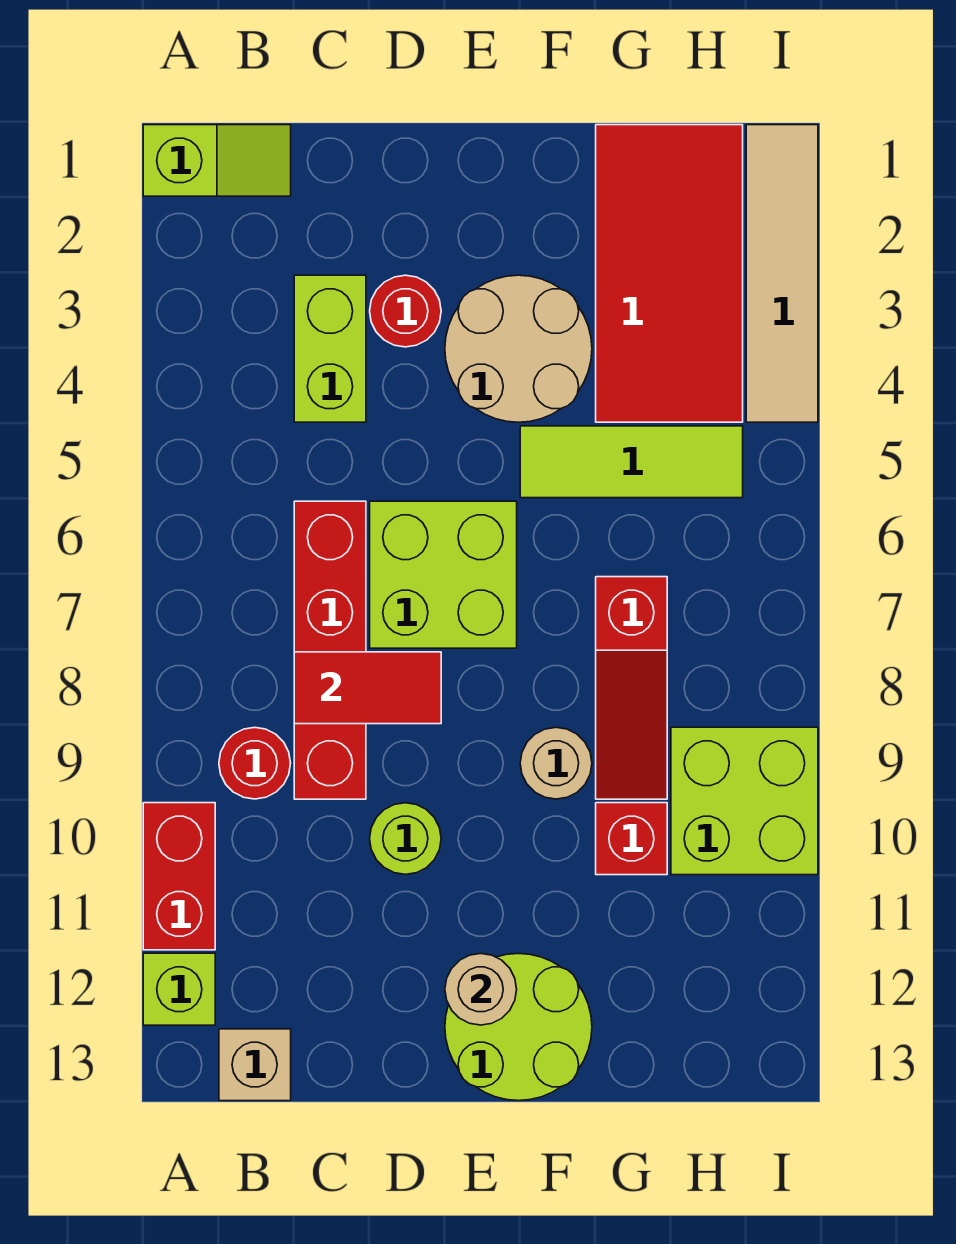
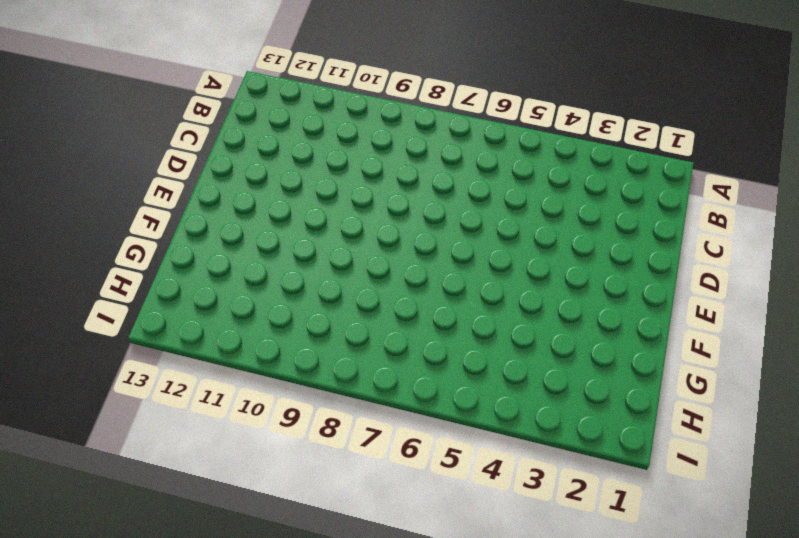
none -> lime 1x2 slope [143,125,291,196]
none -> red 1x2 brick [143,803,215,950]
none -> lime 1x1 brick [143,953,215,1025]

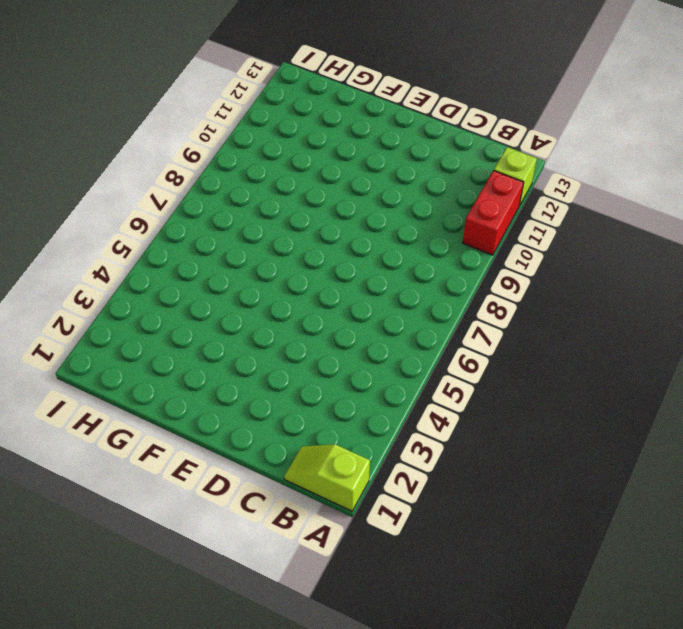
none -> red 1x1 round brick [219,727,291,799]
none -> tan 1x1 brick [219,1029,291,1101]
none -> lime 1x2 brick [294,275,366,422]

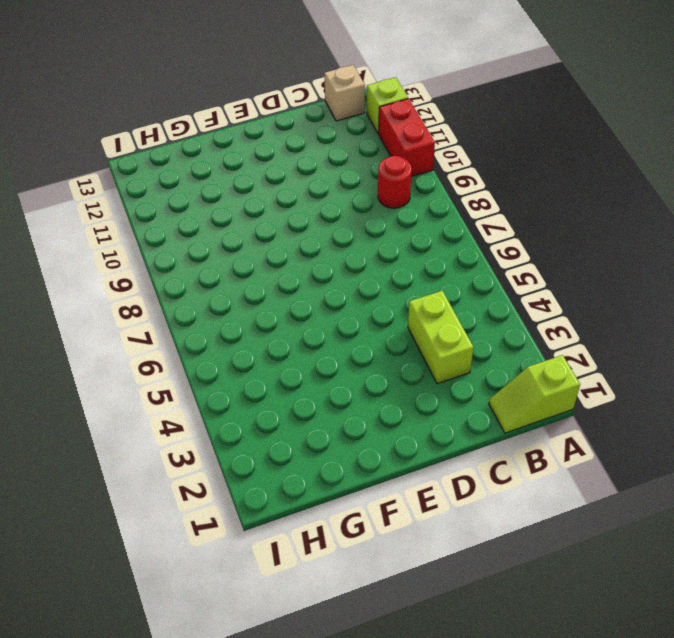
none -> red 1x4 brick [294,501,366,799]
none -> red 1x1 round brick [370,275,441,347]
none -> lime 2x2 brick [370,501,517,648]

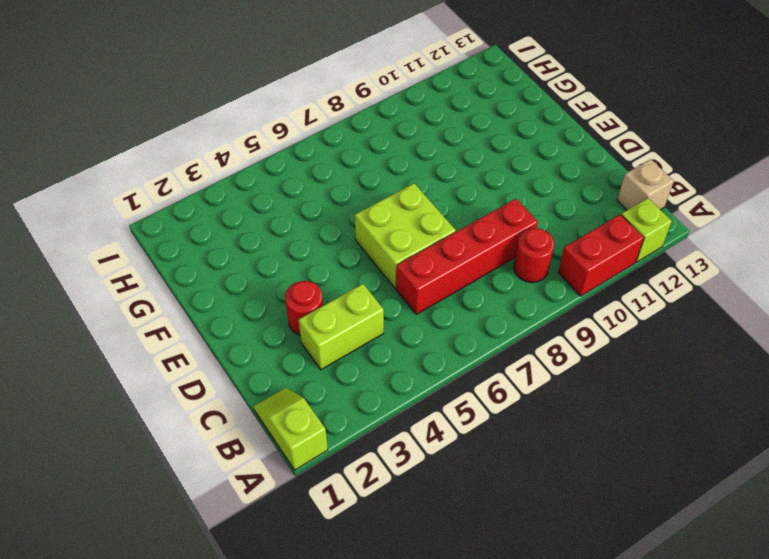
none -> lime 1x1 round brick [370,803,441,874]
none -> tan 2x2 round brick [445,275,592,422]
none -> lime 2x2 round brick [445,954,592,1101]

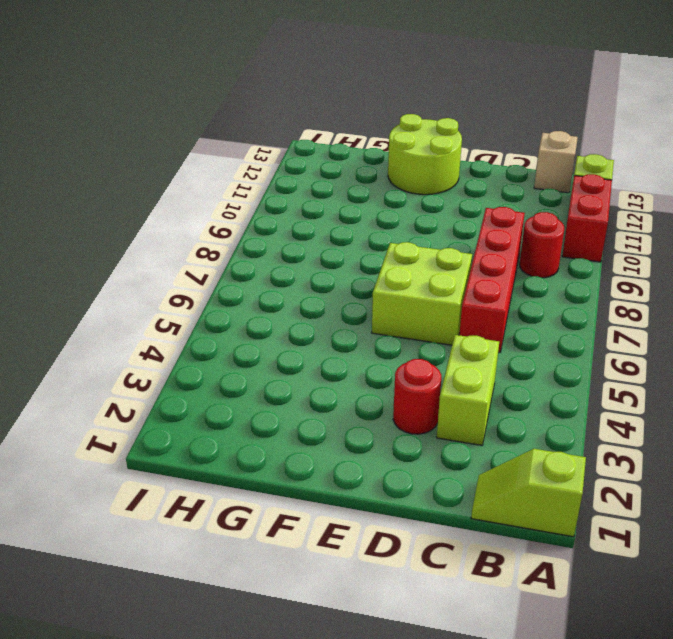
none -> lime 1x1 round brick [370,803,441,874]
none -> tan 2x2 round brick [445,275,592,422]
none -> lime 1x3 tile [520,426,743,498]

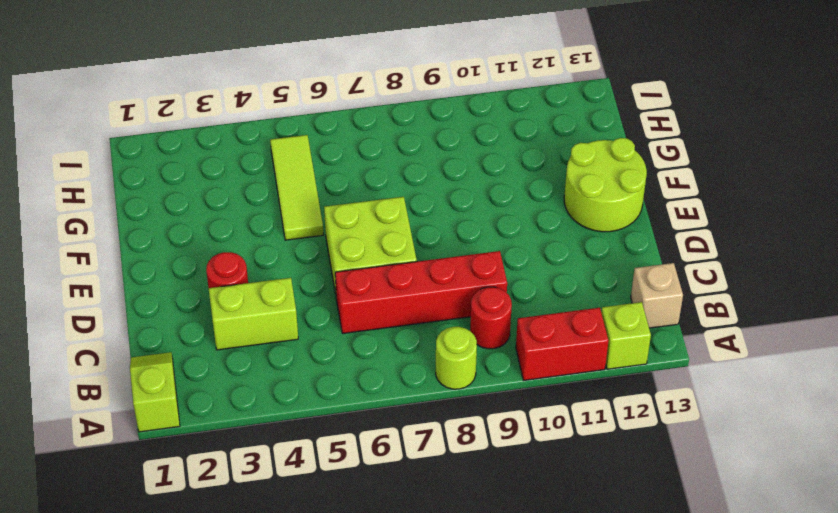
lime 1x1 round brick [436,327,477,389] -> lime 1x1 round brick moved to [370,803,441,874]
none -> tan 2x2 round brick [445,275,592,422]
none -> tan 1x1 round brick [520,727,592,799]
none -> red 2x4 tile [596,125,743,422]

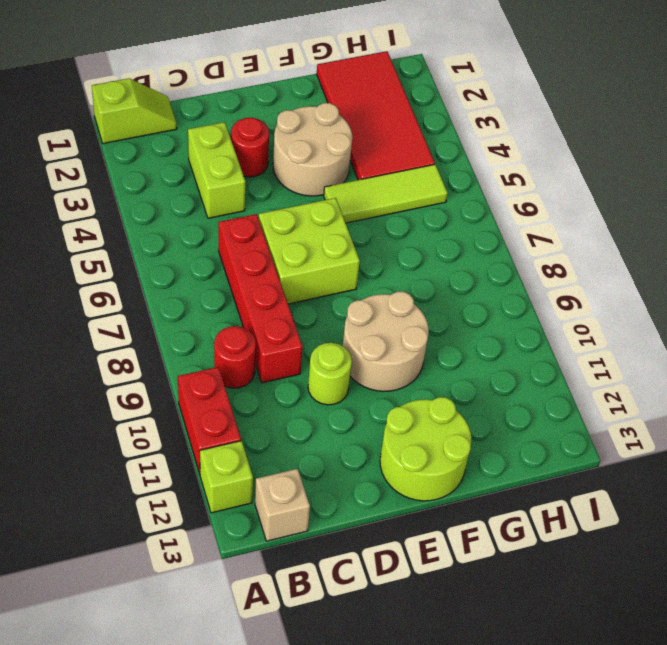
tan 2x2 round brick [343,292,429,391] -> tan 1x1 round brick [520,727,592,799]
none -> red 1x3 slope [596,577,667,799]
none -> red 1x1 brick [596,803,667,875]
none -> lime 2x2 brick [671,727,818,875]

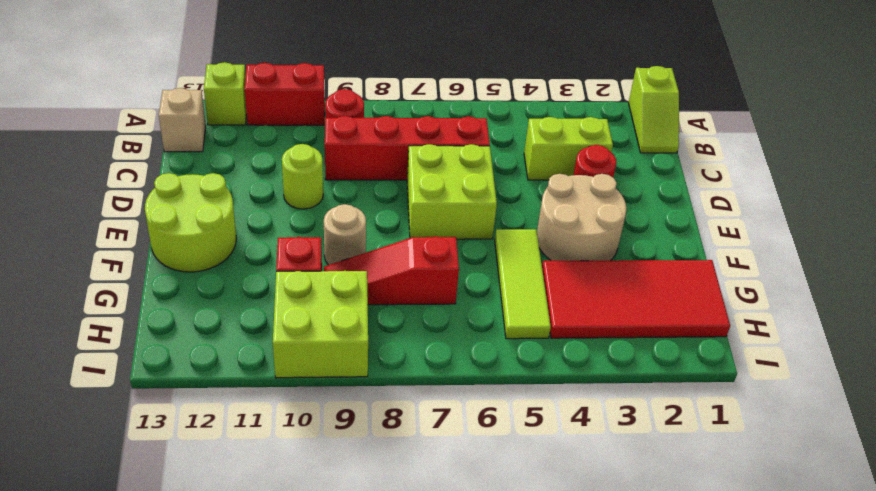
none -> tan 1x4 tile [746,125,818,422]
none -> red 1x2 tile [294,652,441,724]
none -> tan 1x1 round brick [445,954,517,1025]

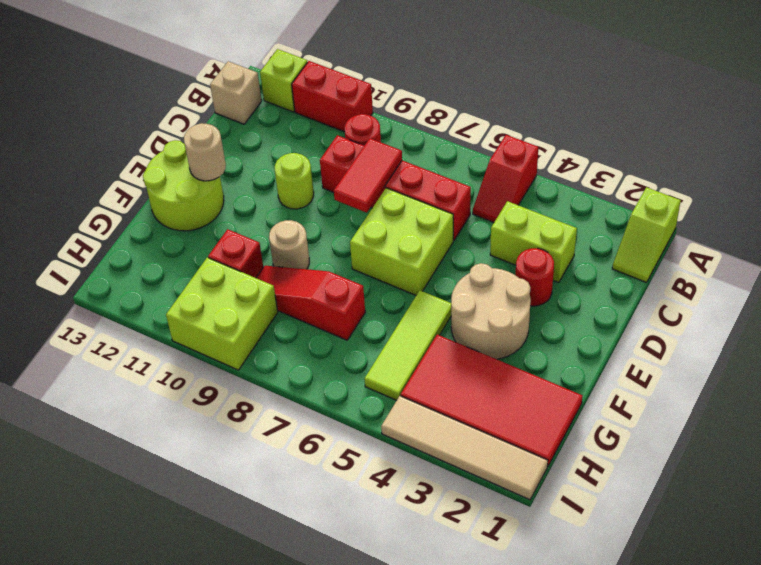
red 1x2 slope [473,135,538,222] -> none

